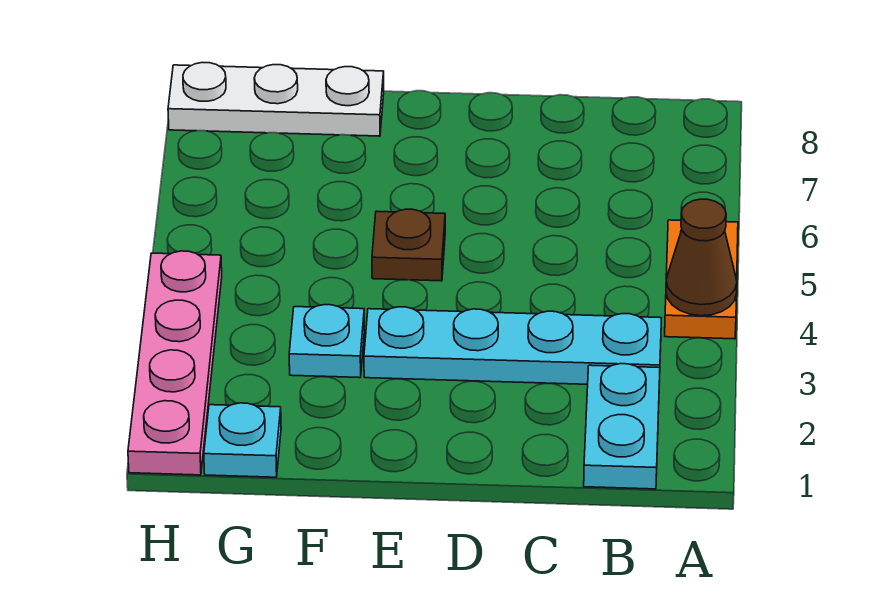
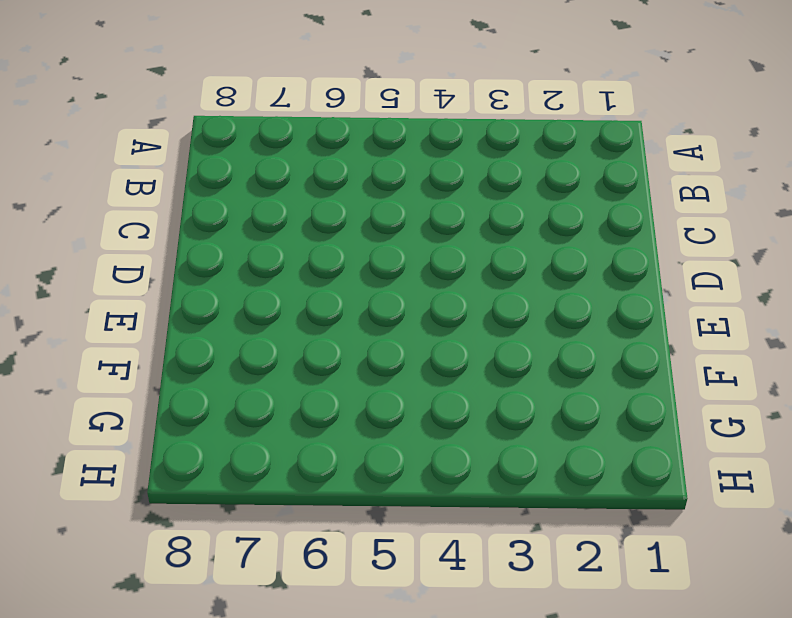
none -> orange 1x2 plate [665,220,738,339]
none -> cyan 1x2 plate [584,364,660,489]

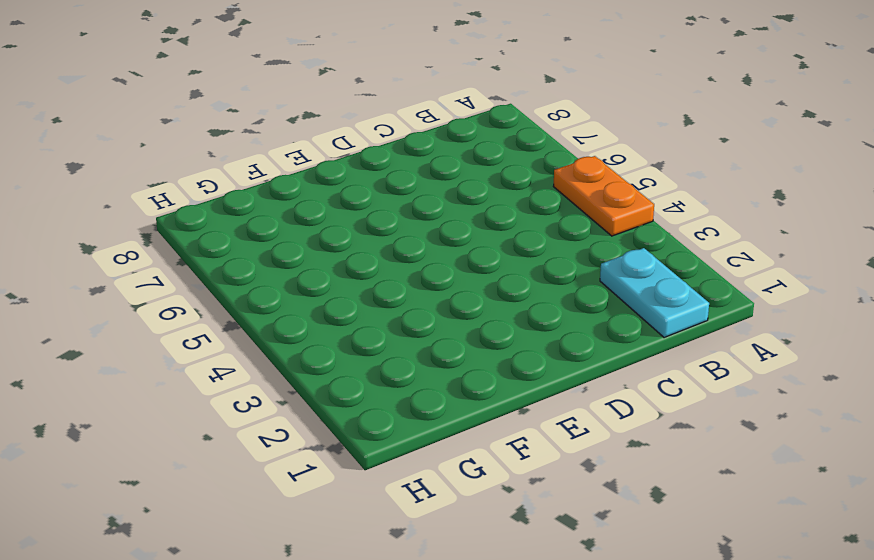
none -> cyan 1x4 plate [364,307,661,384]
none -> brown 1x1 plate [372,209,445,281]

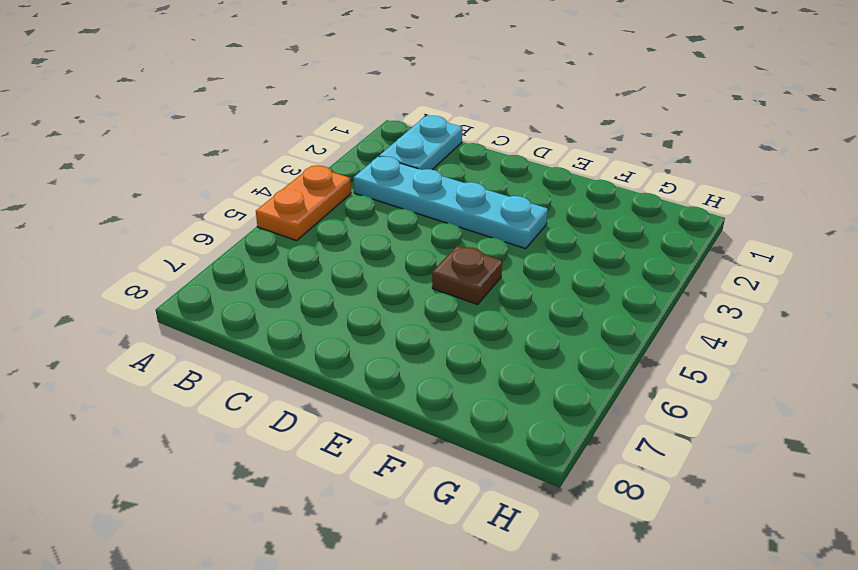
none -> cyan 1x1 plate [289,305,364,378]
none -> white 1x3 plate [168,62,384,136]

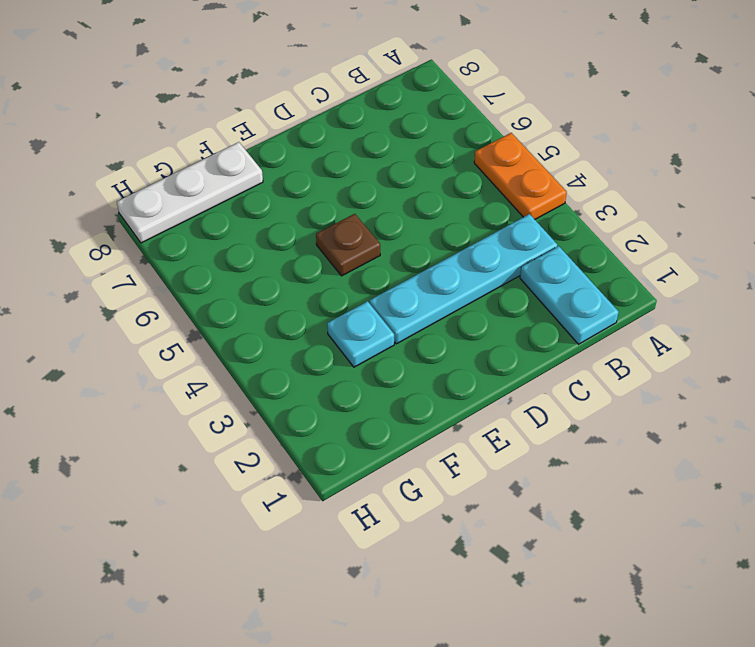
none -> cyan 1x1 plate [204,403,281,477]
none -> pink 1x4 plate [128,251,222,475]

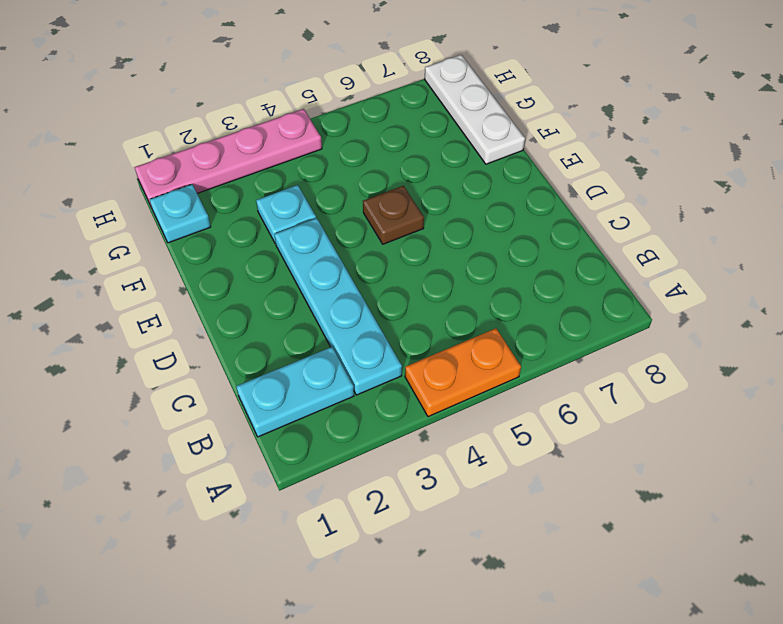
none -> brown 1x1 cone [666,199,737,316]

